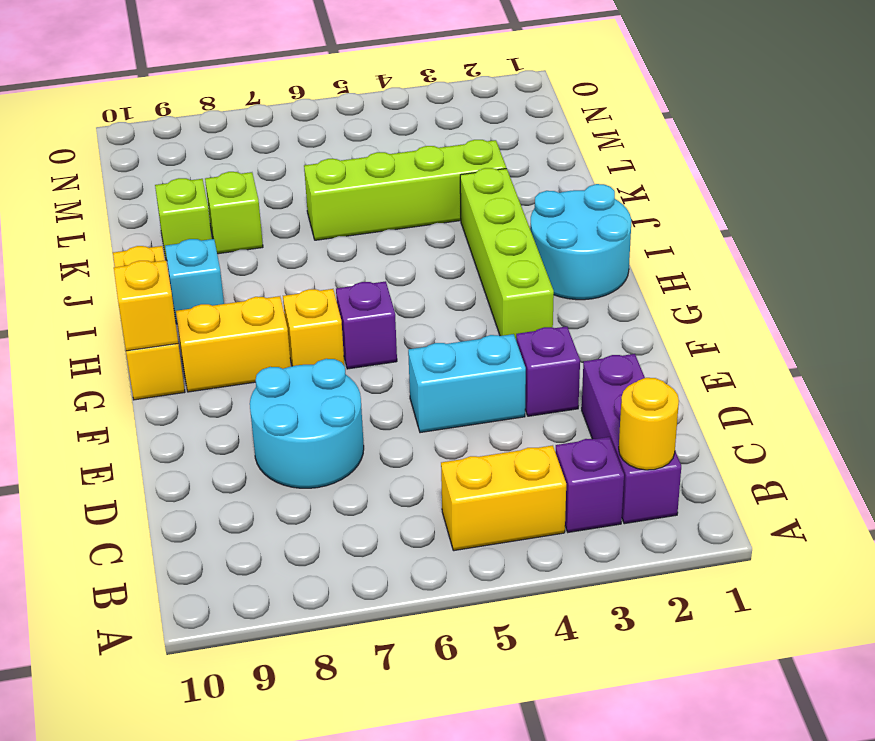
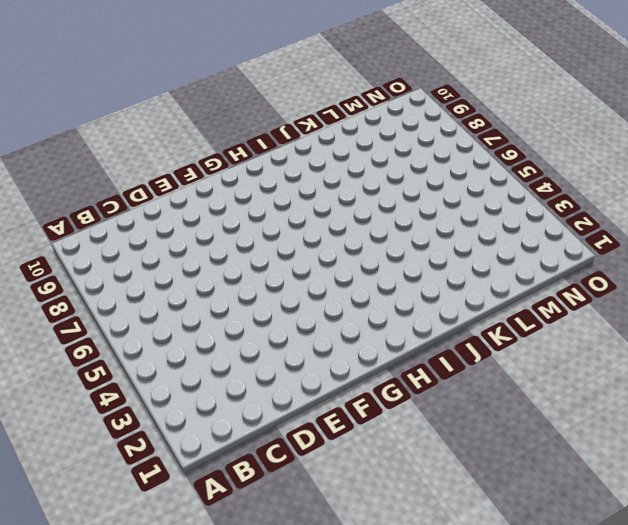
none -> purple 1x3 brick [582,354,681,524]
none -> purple 1x1 brick [555,437,624,532]
none -> yellow 1x2 brick [441,445,566,551]

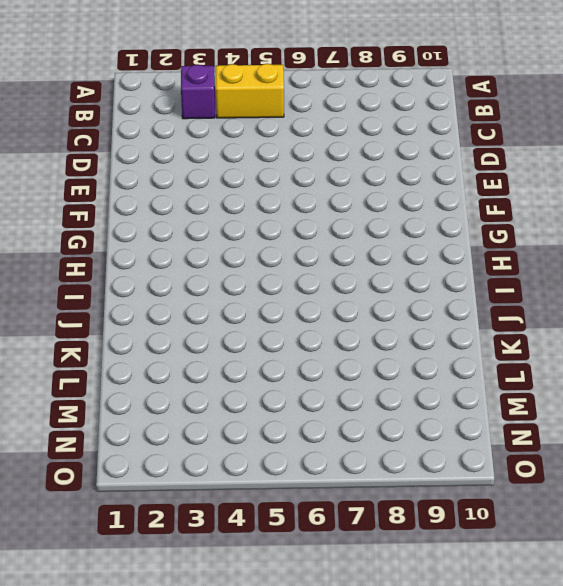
none -> purple 1x3 brick [582,354,681,524]
none -> cyan 2x2 round brick [250,359,364,488]
none -> purple 1x1 brick [516,326,580,416]

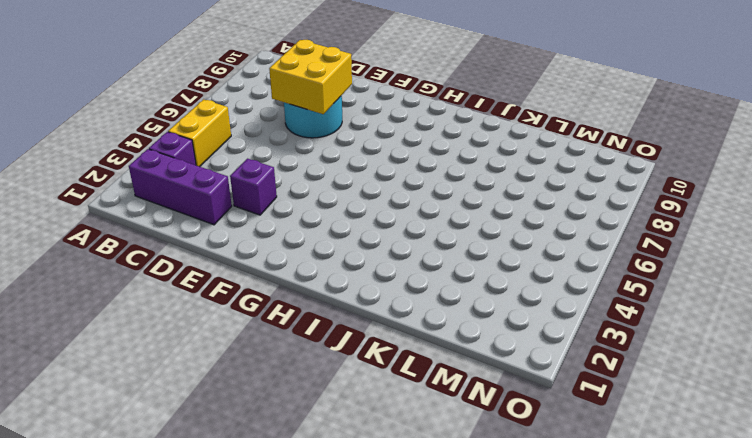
yellow 2x2 brick [269,40,352,114] -> none
none -> cyan 1x2 brick [408,334,526,433]
none -> lime 1x4 brick [460,168,554,339]
none -> purple 1x1 brick [336,281,397,369]

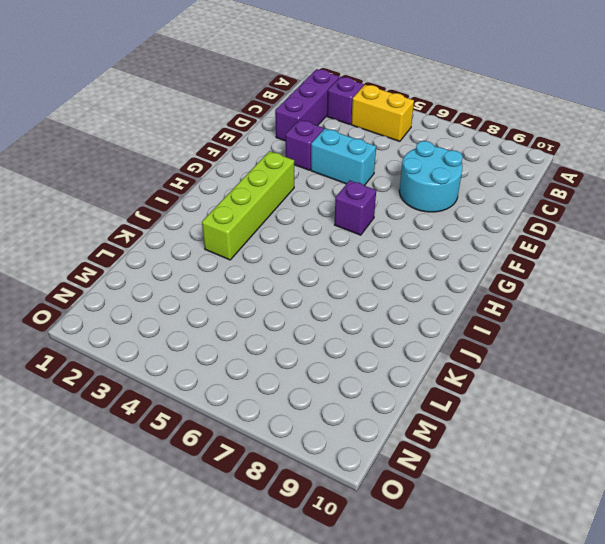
none -> yellow 1x1 brick [283,289,344,366]
none -> yellow 1x2 brick [176,296,291,392]
none -> yellow 1x3 brick [113,246,185,400]

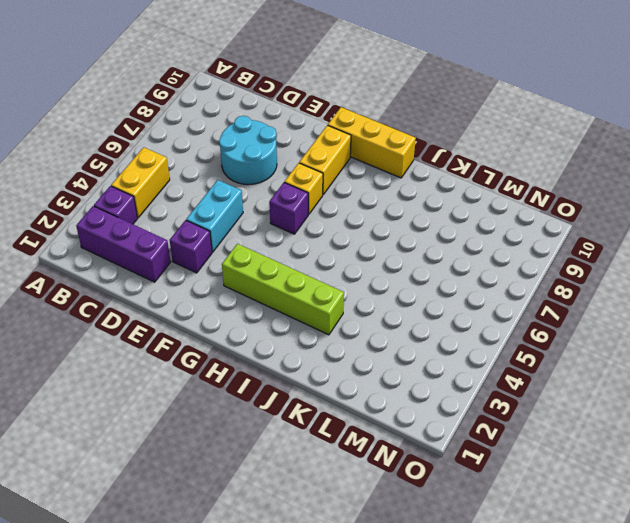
none -> cyan 2x2 round brick [530,184,631,300]
none -> cyan 1x1 brick [165,239,224,324]
none -> lime 1x4 brick [304,140,506,240]

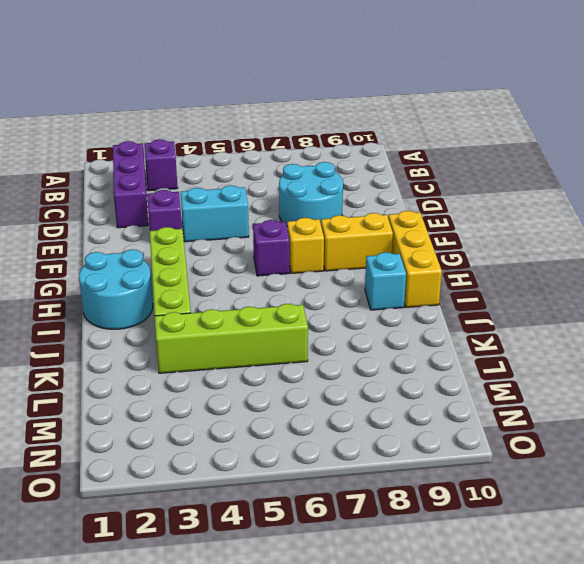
none -> yellow 1x2 brick [441,445,566,551]
none -> lime 1x1 brick [205,172,263,254]
none -> lime 1x1 brick [155,178,212,261]

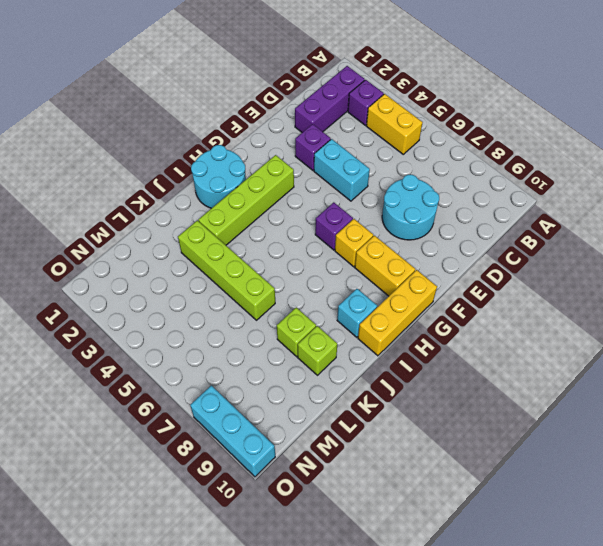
cyan 1x3 brick [190,385,275,477] -> none
none -> yellow 1x1 round brick [619,378,679,470]
none -> yellow 1x1 brick [114,260,178,351]

